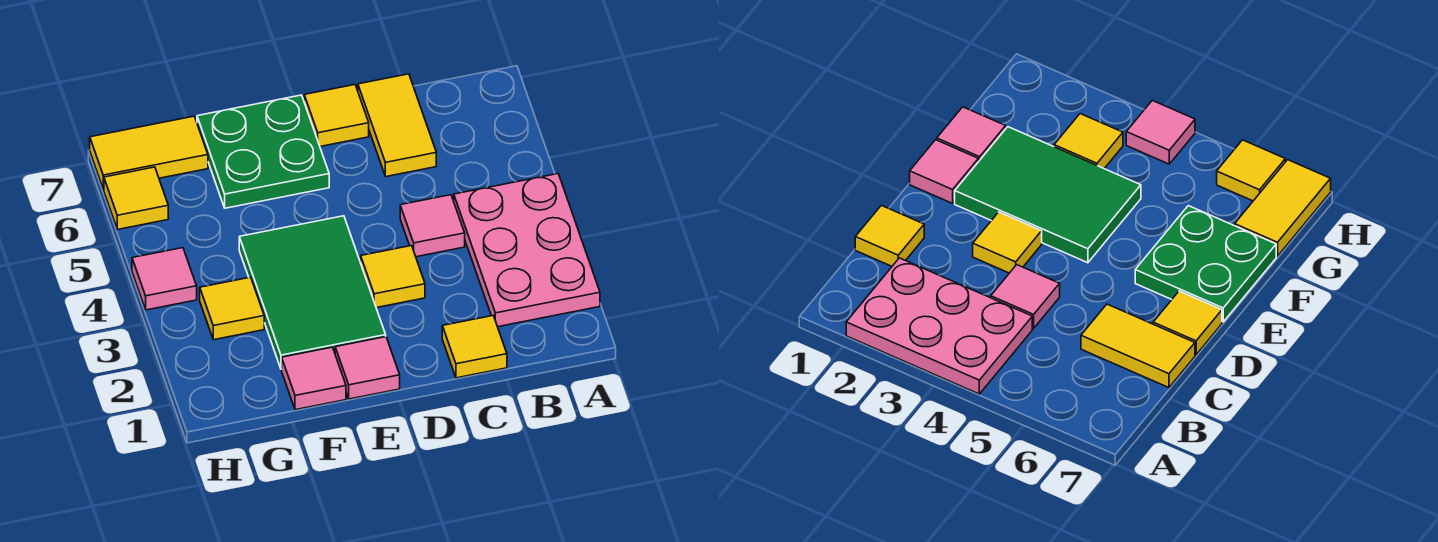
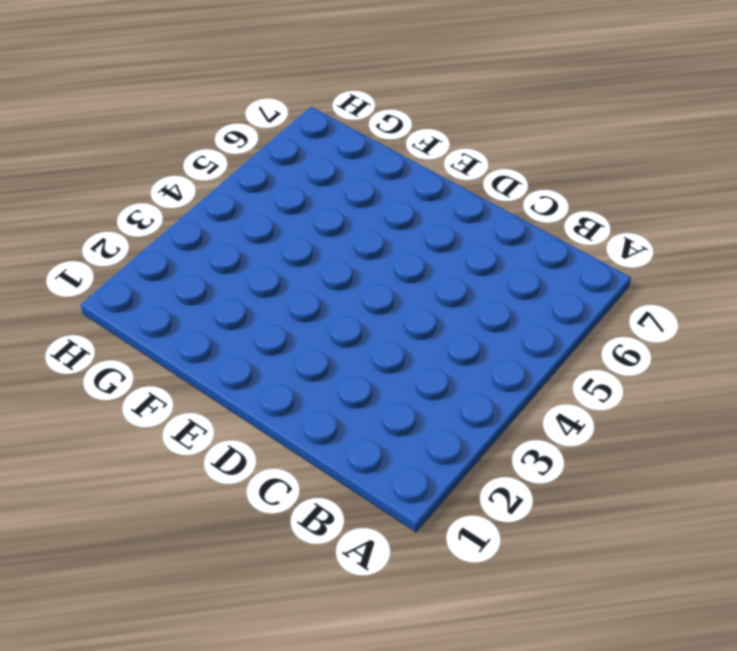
none -> pink 2x3 plate [454,174,600,327]
none -> yellow 1x1 tile [442,316,507,378]
none -> pink 1x1 tile [400,195,465,257]

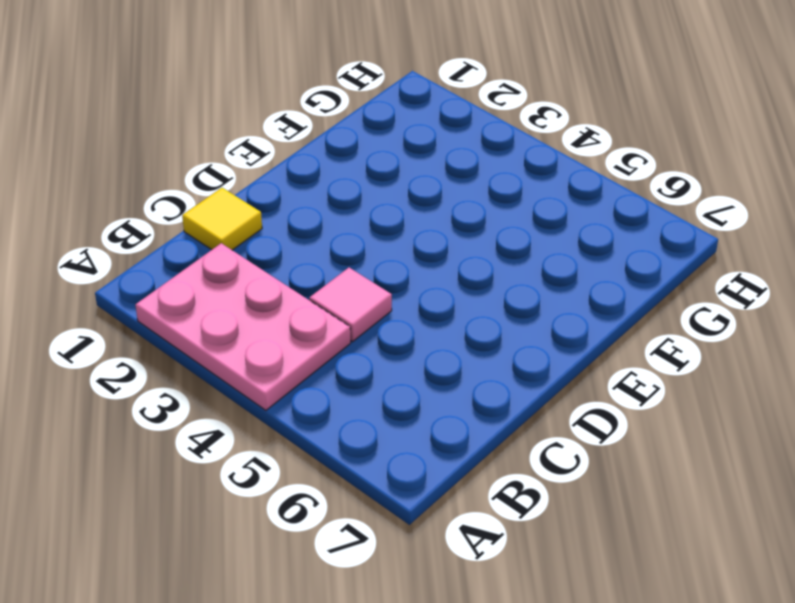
none -> yellow 1x2 tile [358,74,436,177]
none -> yellow 1x1 tile [361,246,425,308]
none -> yellow 1x1 tile [304,85,369,146]

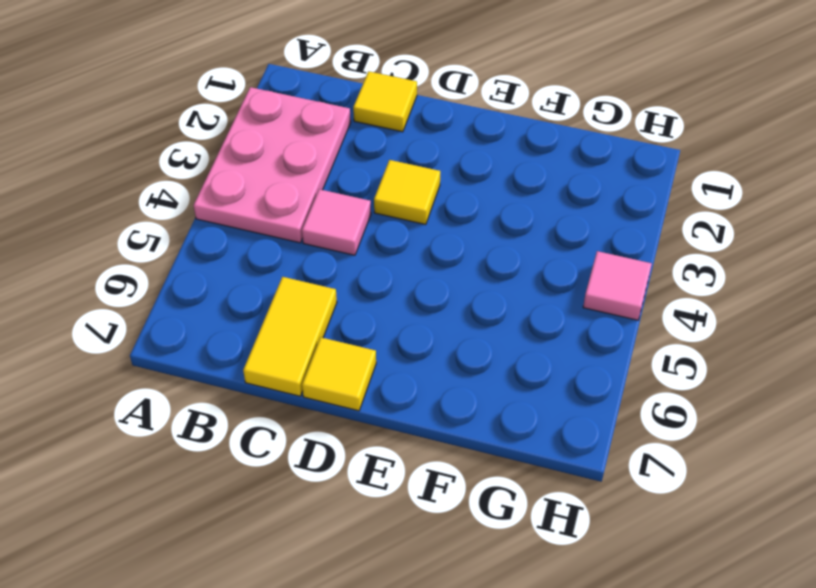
none -> pink 1x1 tile [335,337,400,399]
none -> green 2x3 tile [239,216,386,369]
none -> green 2x2 plate [197,95,329,208]

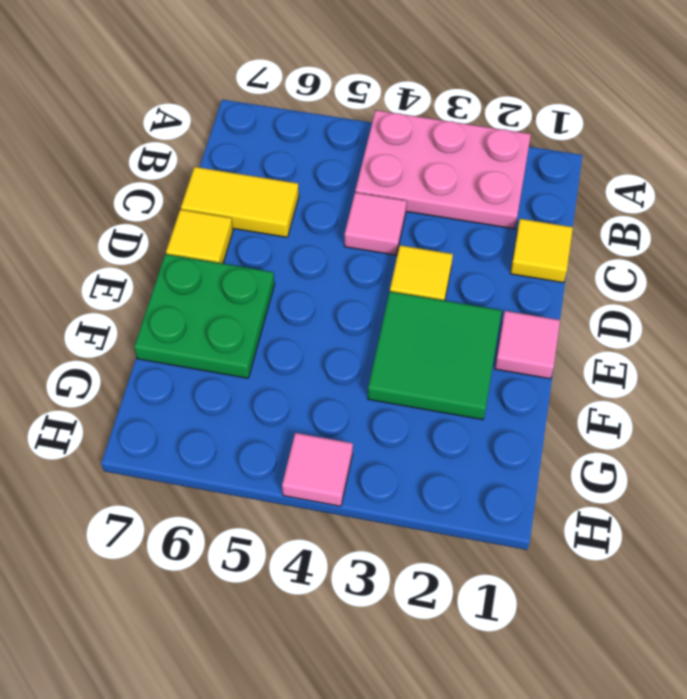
green 2x2 tile [368,291,502,420] -> green 2x3 tile [239,216,386,369]
none -> pink 1x1 tile [282,347,346,410]
none -> yellow 1x1 tile [200,277,264,340]
none -> yellow 1x2 tile [90,116,208,189]

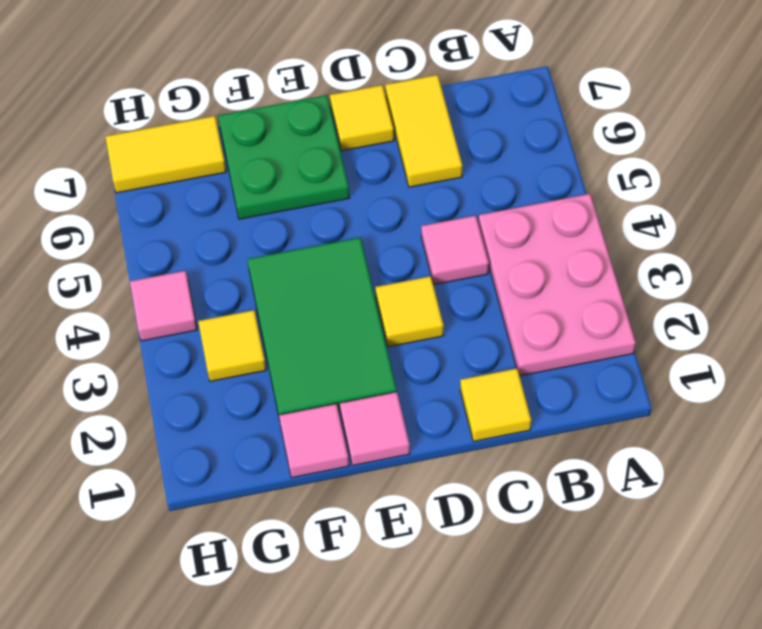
none -> yellow 1x1 tile [104,167,168,229]

